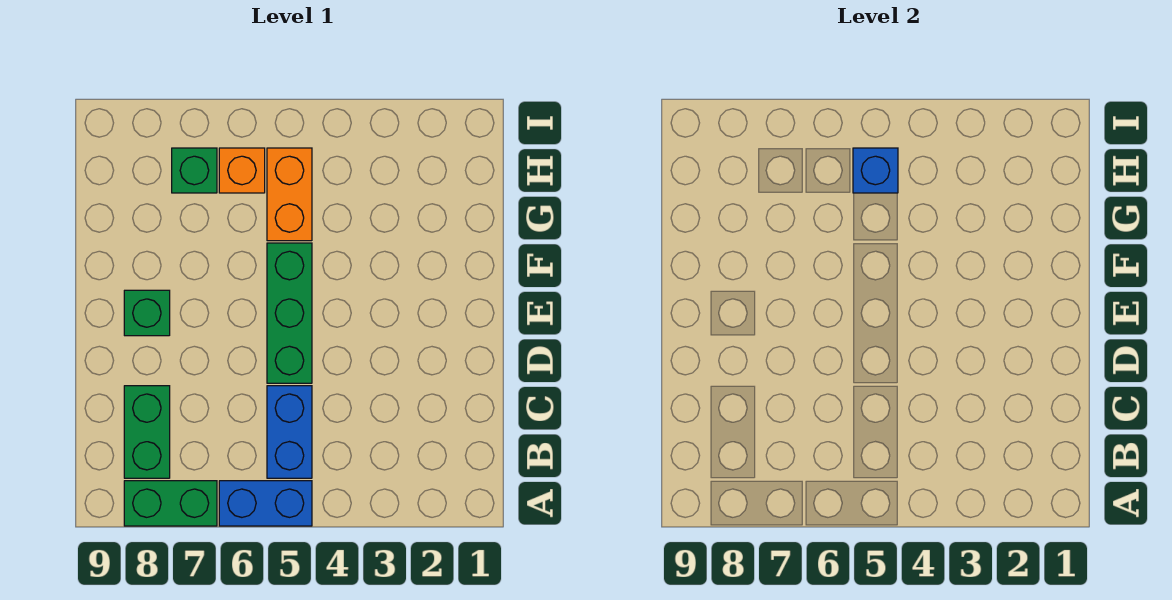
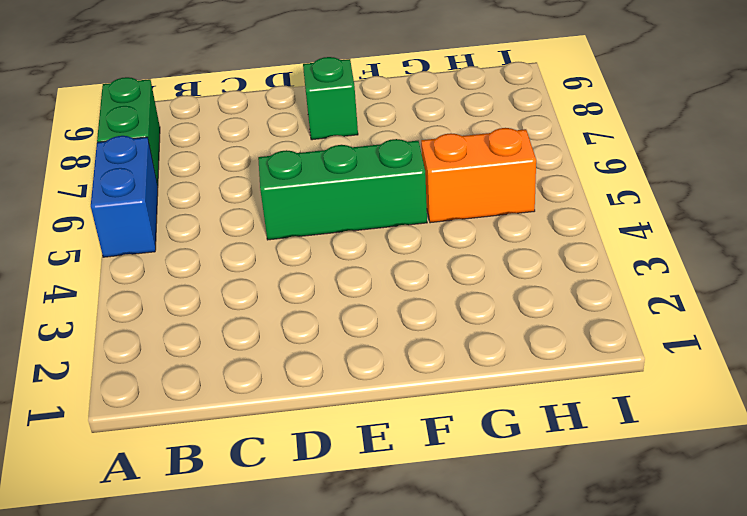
none -> blue 1x2 brick [267,386,312,478]
none -> green 1x2 brick [124,386,170,478]

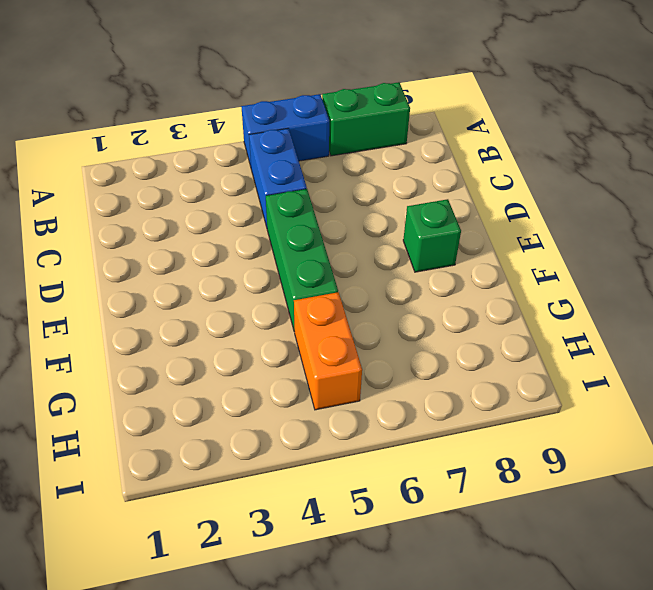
none -> green 1x2 brick [124,386,170,478]
none -> orange 1x1 brick [219,148,265,193]

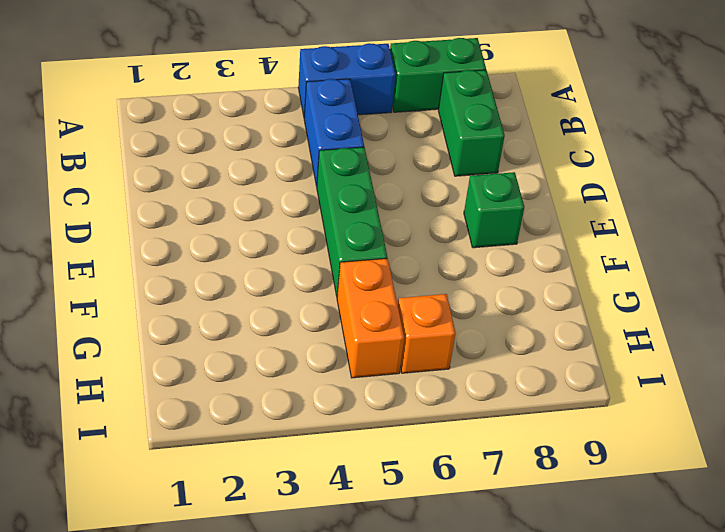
none -> green 1x1 brick [172,148,217,193]
none -> blue 1x1 brick [853,148,898,193]

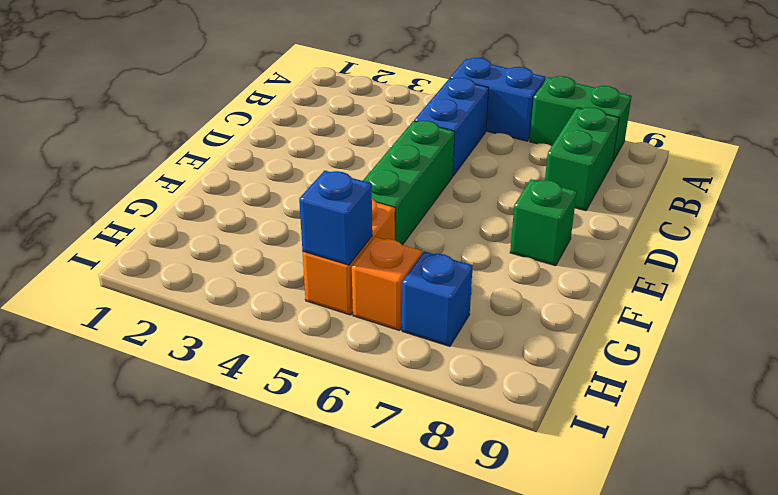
blue 1x1 brick [402,251,473,346] -> green 1x1 brick [172,148,217,193]

